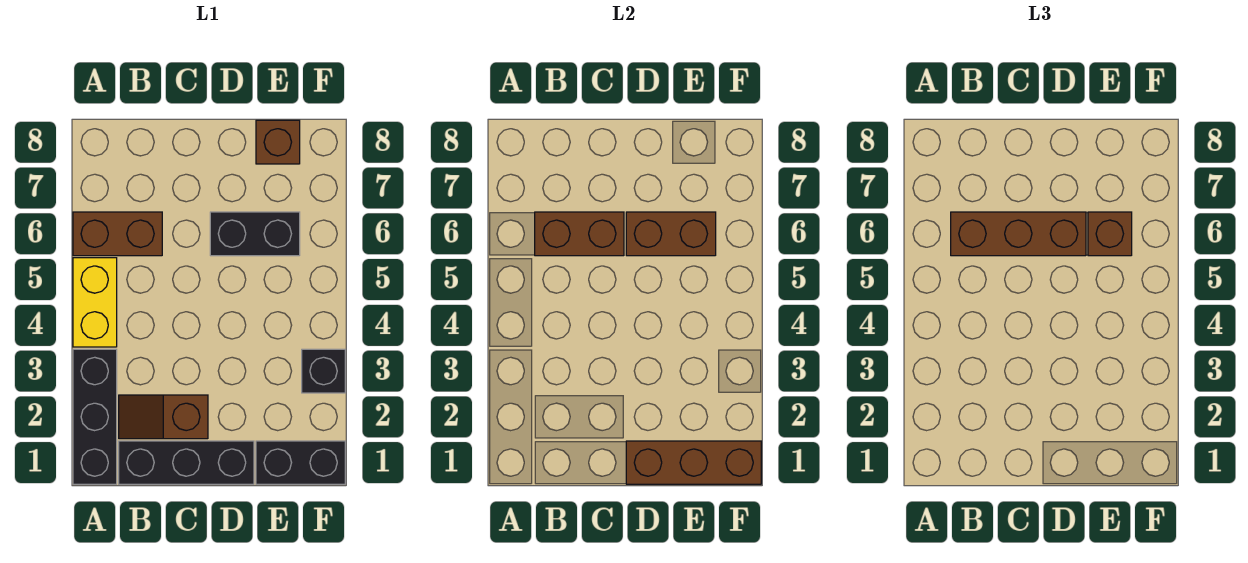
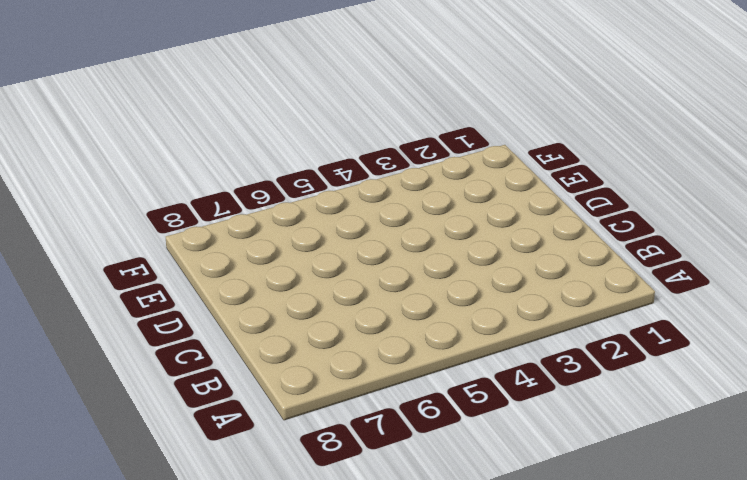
none -> black 1x3 brick [73,349,117,484]
none -> yellow 1x2 brick [73,258,117,347]
none -> brown 1x2 brick [73,212,162,256]

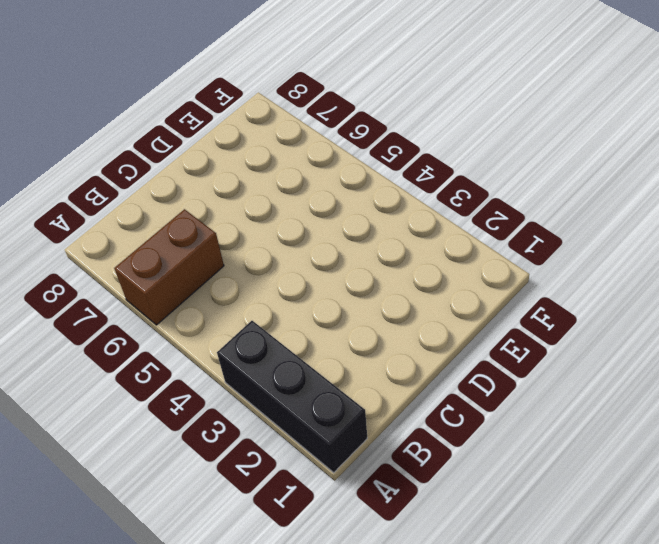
none -> yellow 1x2 brick [73,258,117,347]
none -> black 1x3 brick [119,441,254,484]
none -> brown 1x2 slope [119,395,208,439]

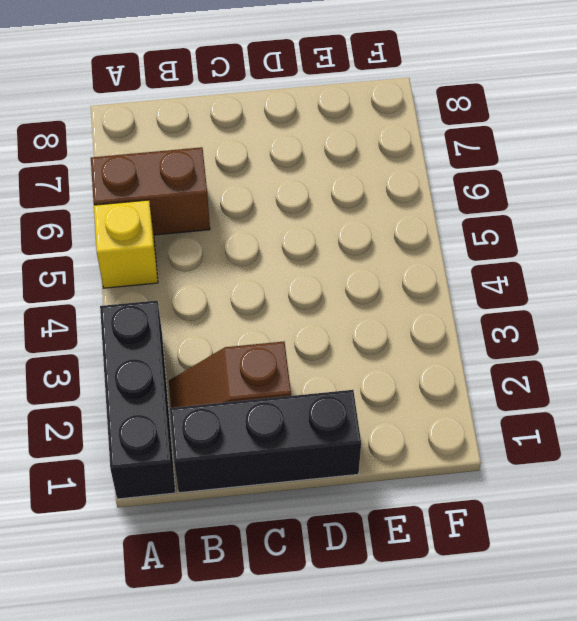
yellow 1x1 brick [94,200,158,288] -> yellow 1x2 brick [73,258,117,347]
none -> black 1x2 brick [210,212,300,256]
none -> black 1x2 brick [256,441,345,484]
none -> brown 1x1 brick [256,120,300,164]

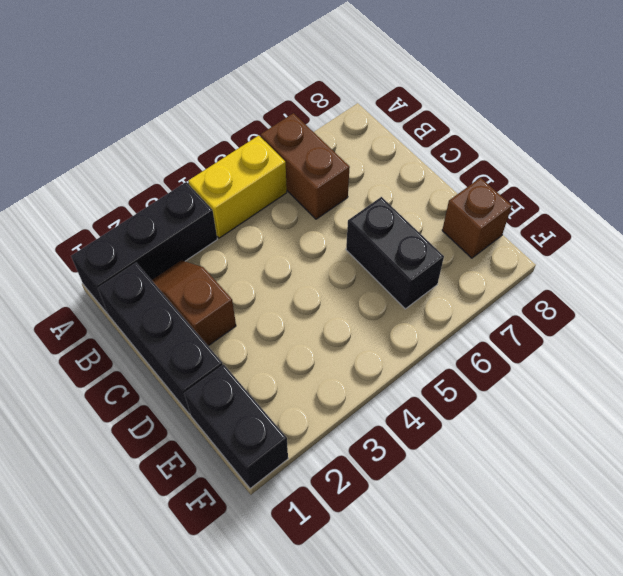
none -> black 1x1 brick [302,349,345,393]
none -> brown 1x2 brick [535,212,624,256]
none -> brown 1x3 brick [626,441,761,484]

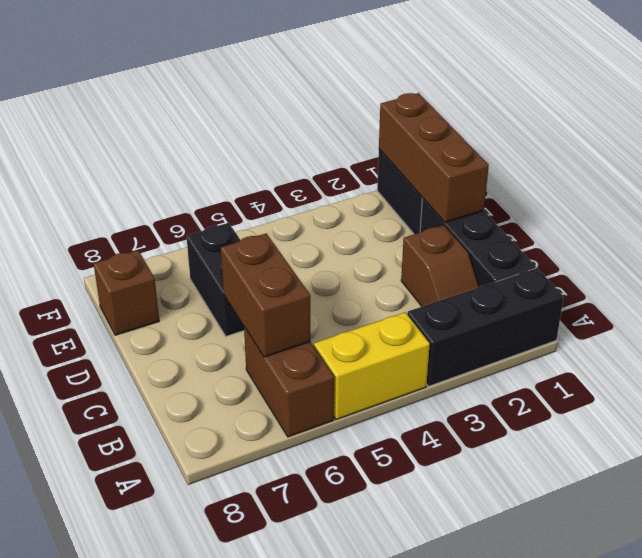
none -> black 1x1 brick [302,349,345,393]
none -> brown 1x2 brick [626,212,716,256]
none -> brown 1x3 brick [951,212,1086,256]

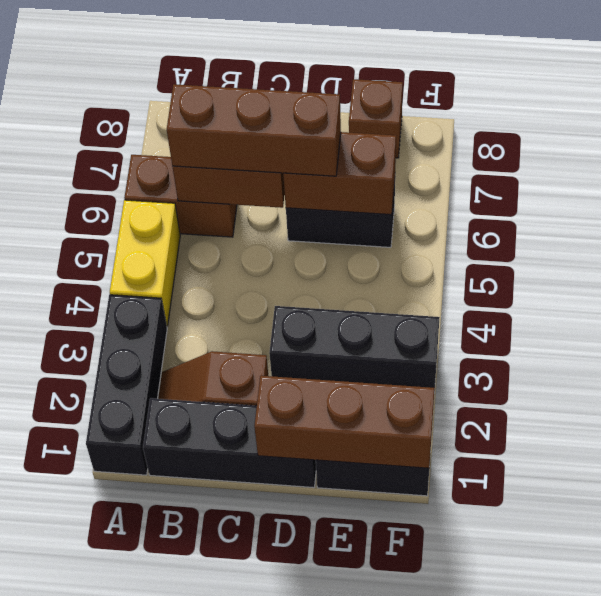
black 1x3 brick [269,306,440,393] -> black 1x1 brick [302,349,345,393]
none -> brown 1x1 brick [1088,212,1132,256]

